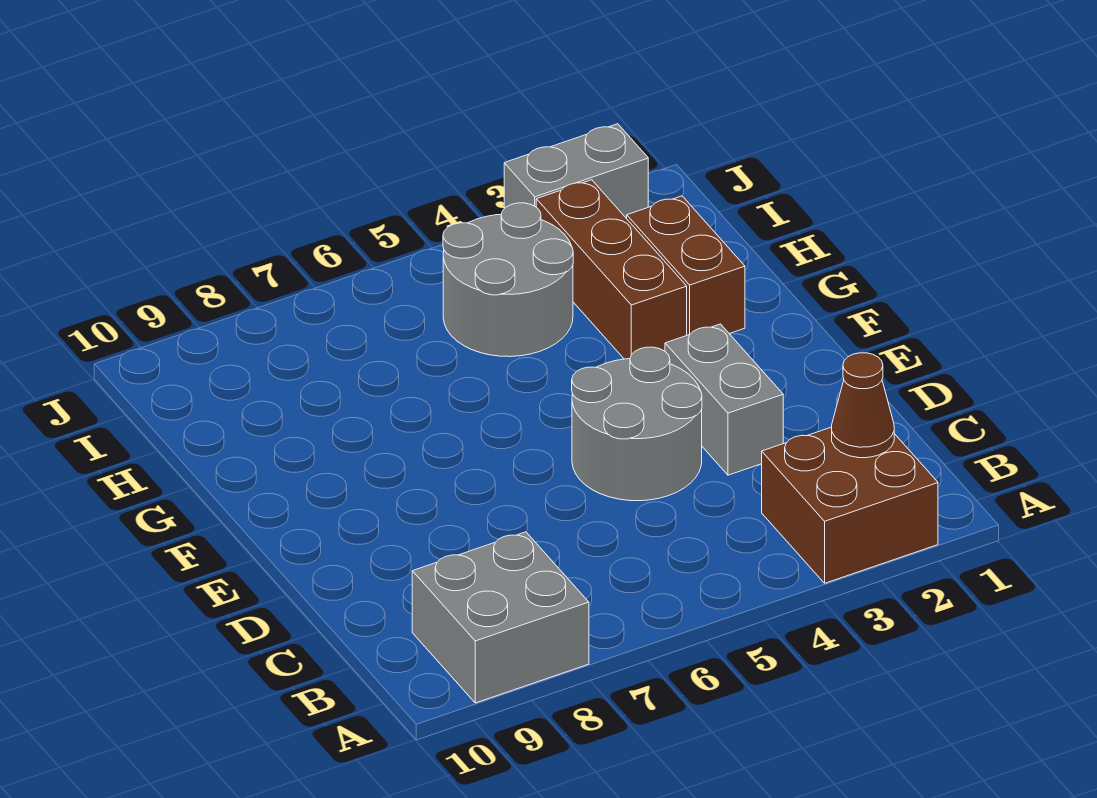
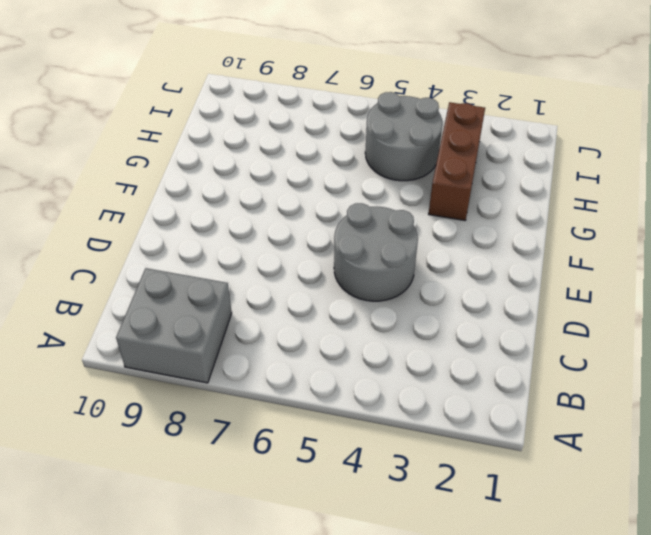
none -> brown 2x2 brick [762,427,938,583]
none -> grey 1x2 brick [665,324,783,475]

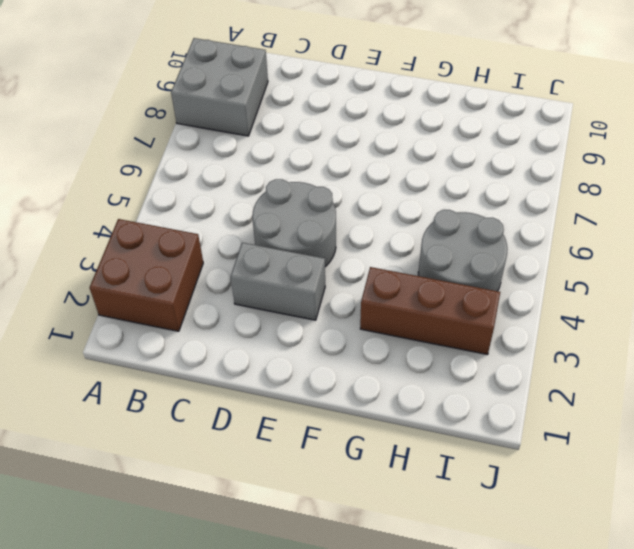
none -> brown 1x2 brick [627,196,745,335]
none -> grey 1x2 brick [504,124,648,219]

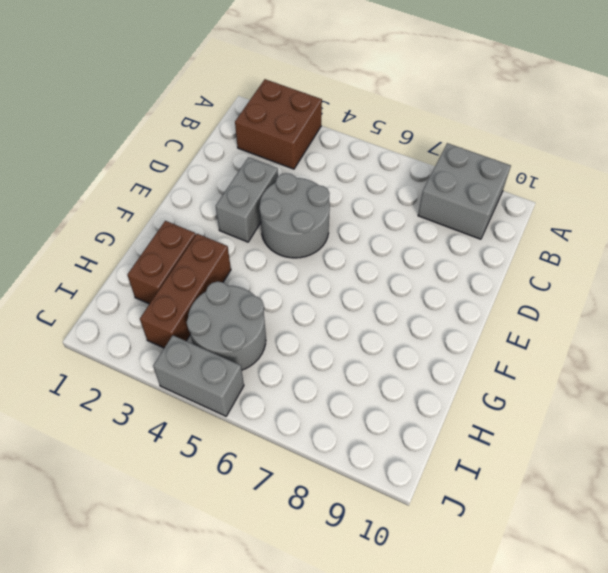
grey 1x2 brick [153,335,244,416] -> grey 1x2 brick moved to [504,124,648,219]
none -> brown 1x1 cone [832,353,894,458]

